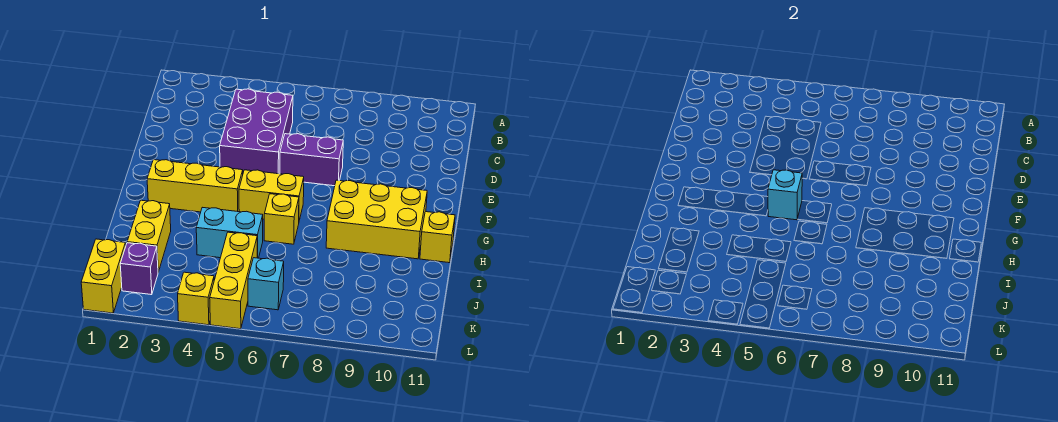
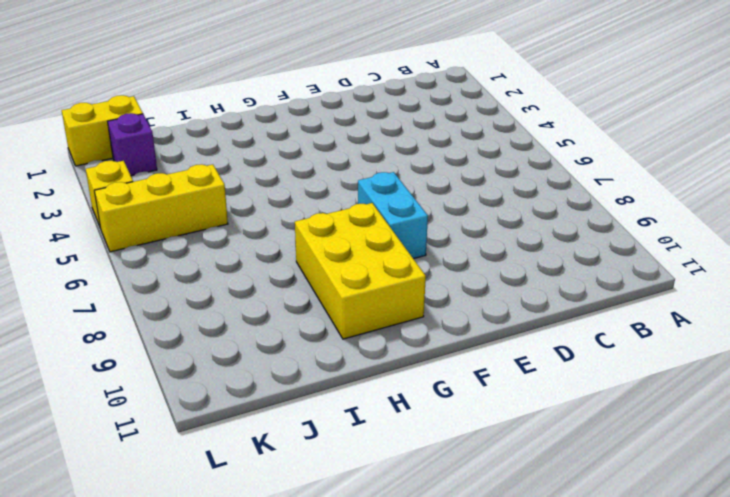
cyan 1x2 brick [358,172,428,259] -> cyan 1x2 brick moved to [196,207,263,258]
none -> purple 2x3 brick [220,89,293,174]
none -> purple 1x2 brick [280,134,343,186]
none -> yellow 1x3 brick [147,160,243,212]

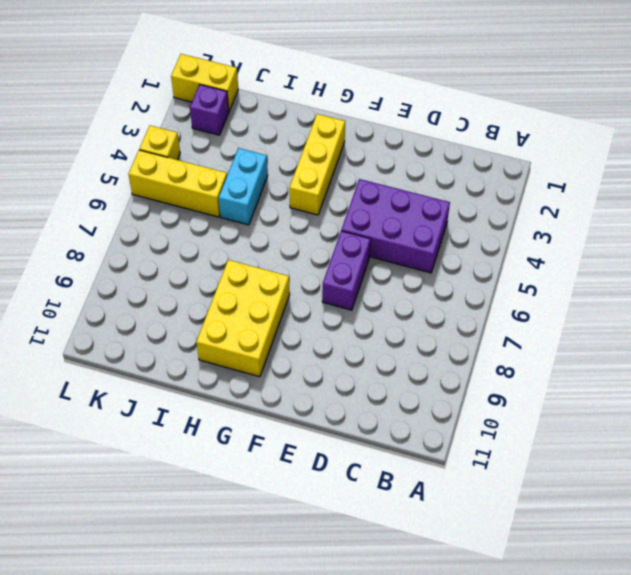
none -> yellow 1x2 brick [239,170,304,220]
none -> yellow 1x1 brick [264,194,299,244]
none -> yellow 1x1 brick [420,212,455,263]

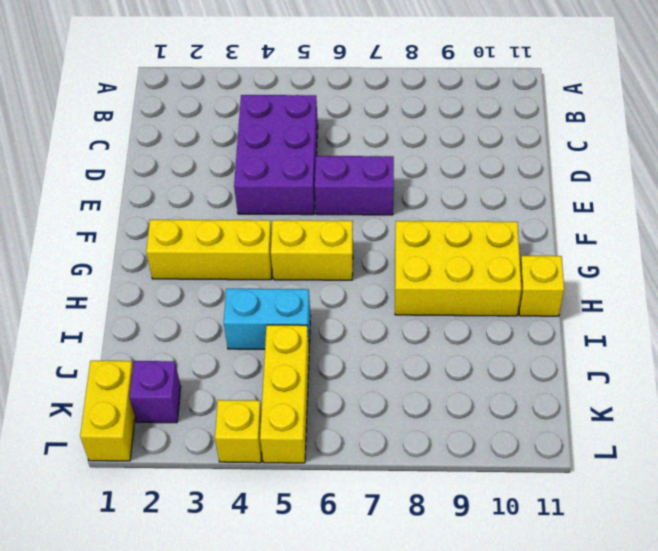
none -> yellow 1x1 brick [264,194,299,244]
none -> yellow 1x2 brick [127,200,171,272]
none -> cyan 1x1 brick [248,258,284,310]

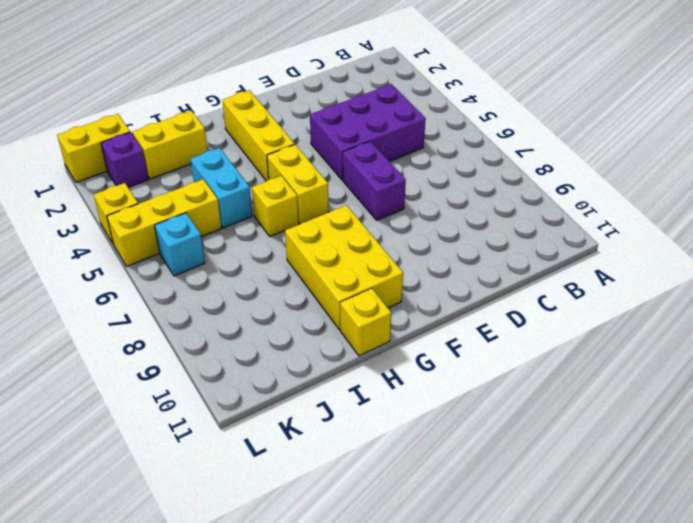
none -> cyan 1x1 brick [768,170,803,220]

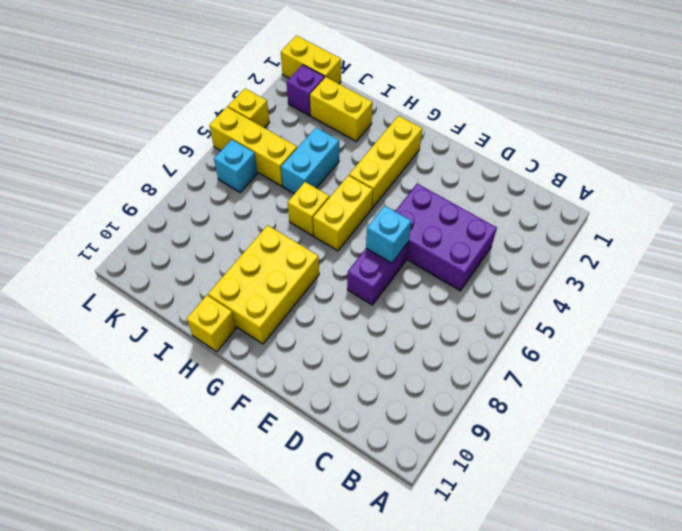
cyan 1x1 brick [366,206,411,263] -> cyan 1x1 brick moved to [768,170,803,220]

